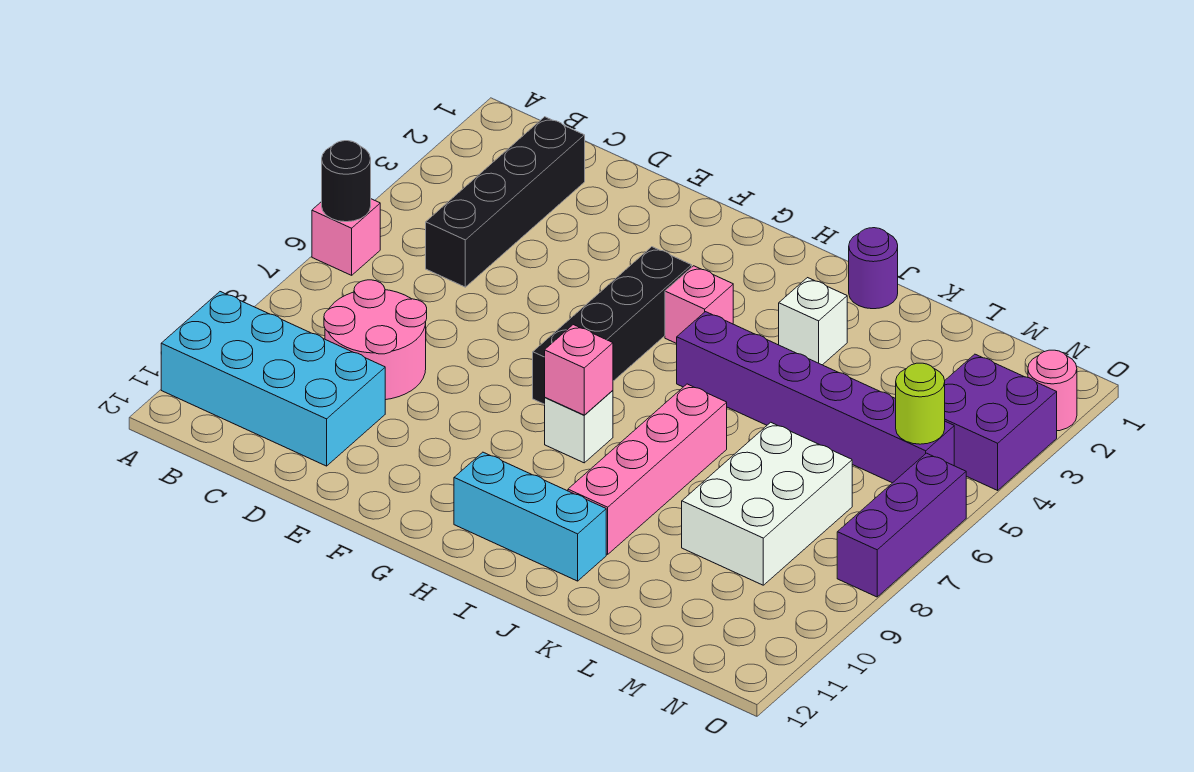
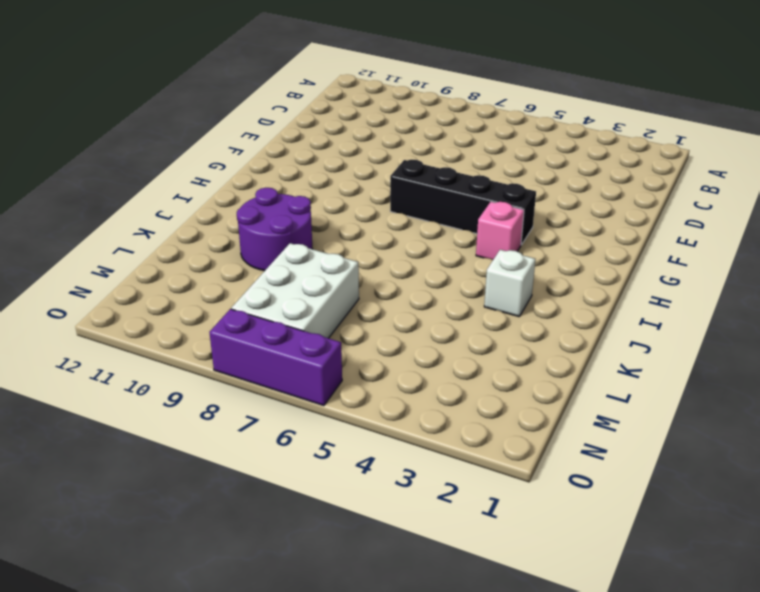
purple 2x2 round brick [237,188,312,271] -> pink 1x4 brick [568,384,727,554]
white 2x3 brick [231,243,359,338] -> white 2x3 brick turned to [682,422,852,585]
none -> pink 1x1 brick [312,199,380,275]
none -> cyan 2x4 brick [161,292,385,466]
none -> black 1x4 brick [426,117,585,287]

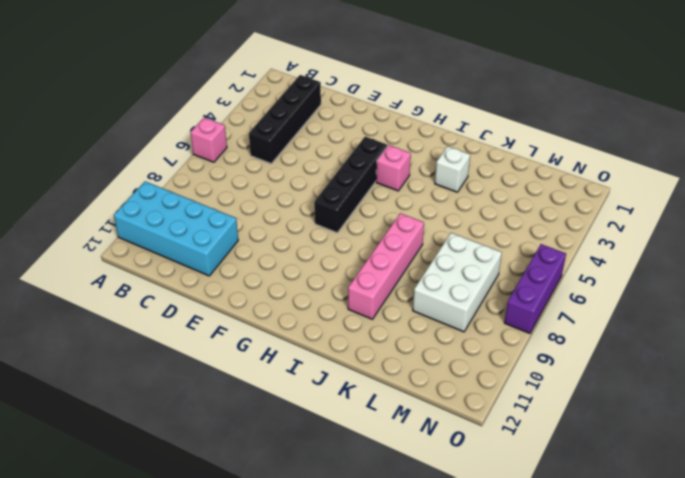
none -> pink 2x2 round brick [324,280,427,400]
none -> white 1x1 brick [545,390,613,463]
none -> cyan 1x3 brick [454,452,606,581]

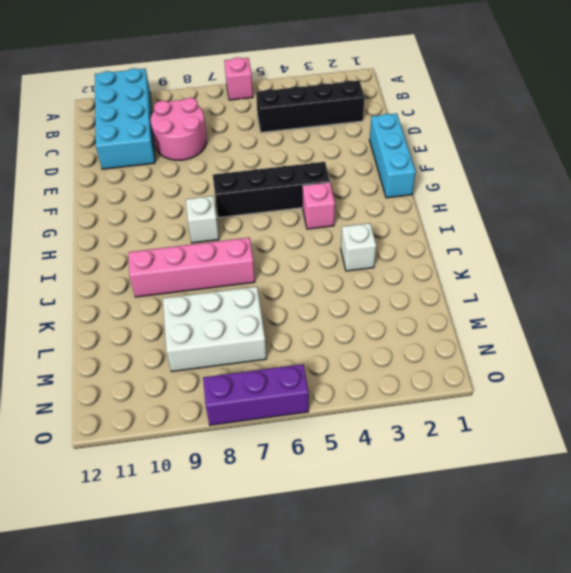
cyan 1x3 brick [370,114,416,198] -> cyan 1x3 brick moved to [454,452,606,581]
none -> purple 1x6 brick [677,312,954,483]
none -> purple 1x1 round brick [849,228,898,309]
none -> purple 2x2 brick [945,354,1057,490]

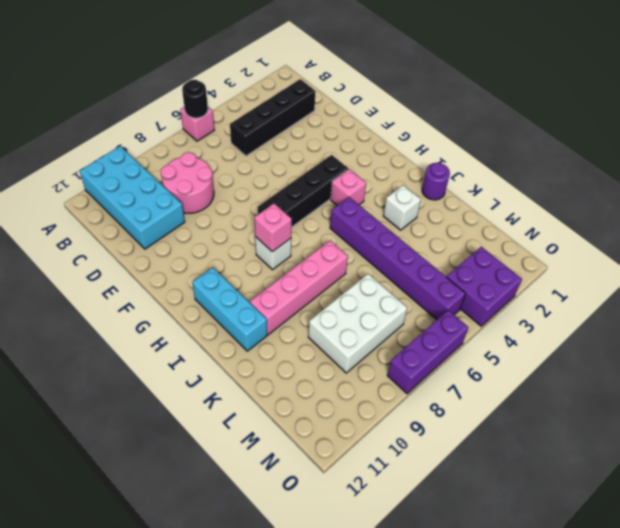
none -> pink 1x1 round brick [1028,350,1077,431]
none -> lime 1x1 round brick [896,363,945,444]

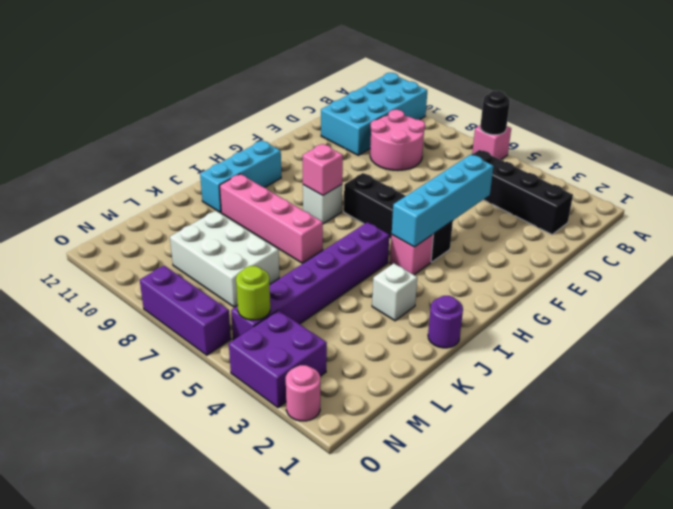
cyan 1x4 brick [392,155,493,247] -> none

